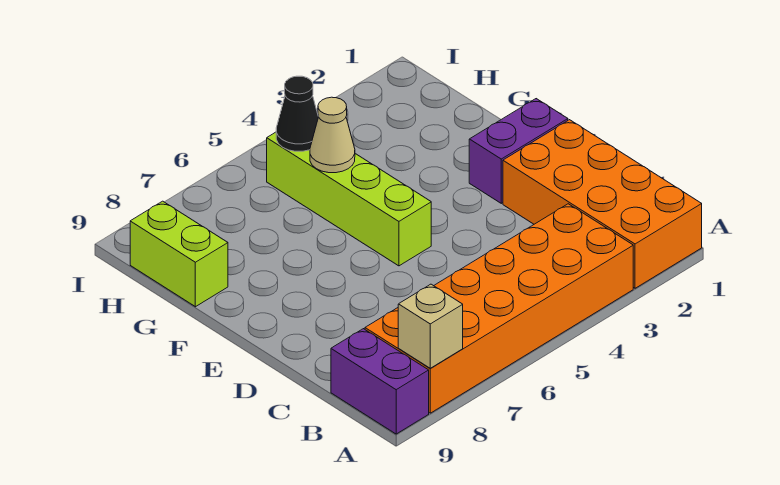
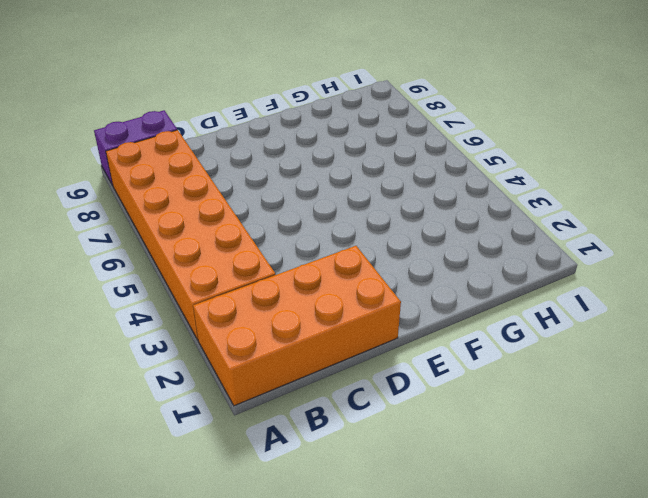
none -> purple 1x2 brick [469,99,568,203]
none -> lime 1x4 brick [267,132,431,266]

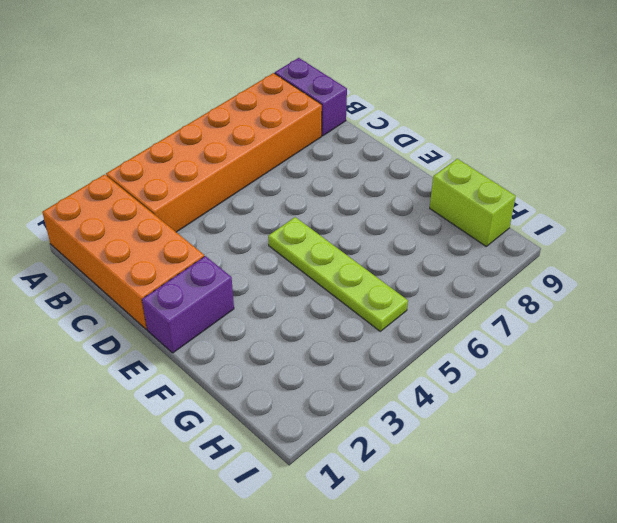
lime 1x4 plate [268,217,408,331] -> lime 1x4 brick [267,132,431,266]
none -> tan 1x1 brick [398,284,463,368]
none -> tan 1x1 cone [310,97,355,173]

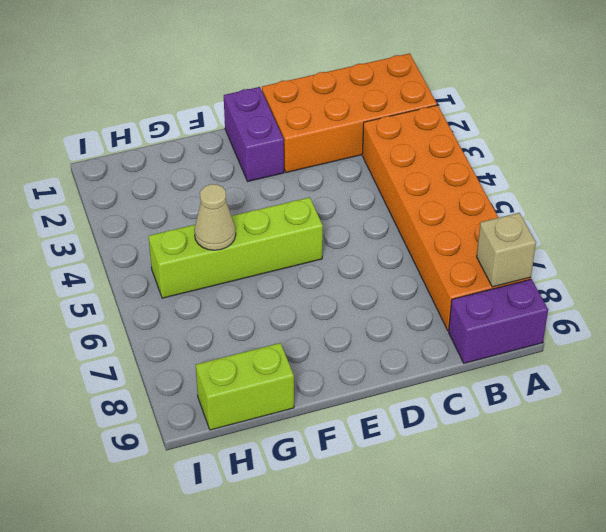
none -> black 1x1 cone [276,76,318,151]

